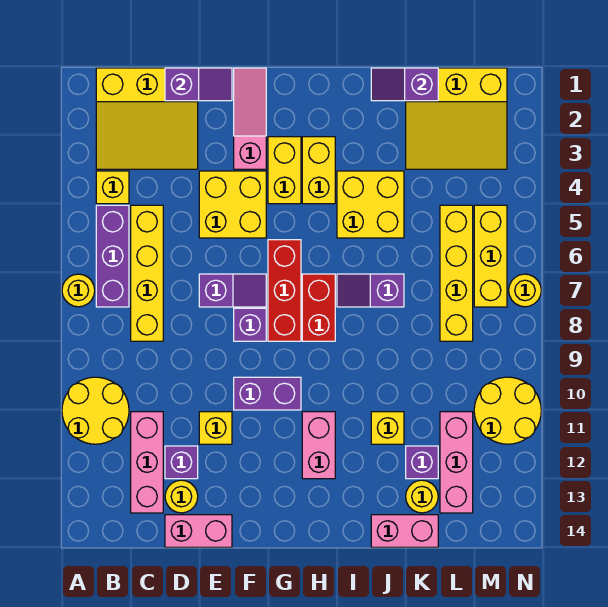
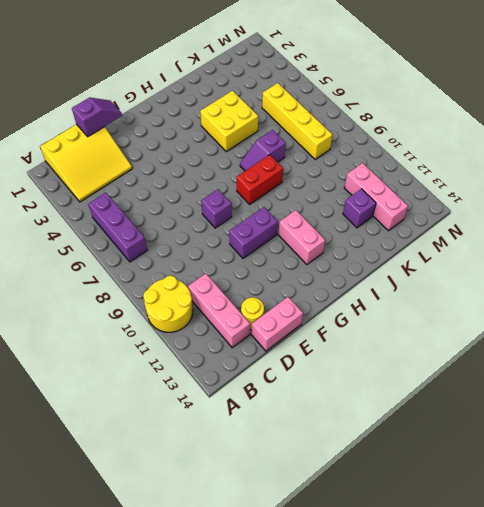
red 1x2 brick [237,155,283,204] -> red 1x2 brick turned to [302,274,335,341]
none -> yellow 1x1 round brick [62,274,95,307]
none -> yellow 1x1 brick [96,171,129,204]
none -> yellow 1x4 brick [131,205,163,341]
none -> purple 1x1 brick [165,446,198,479]

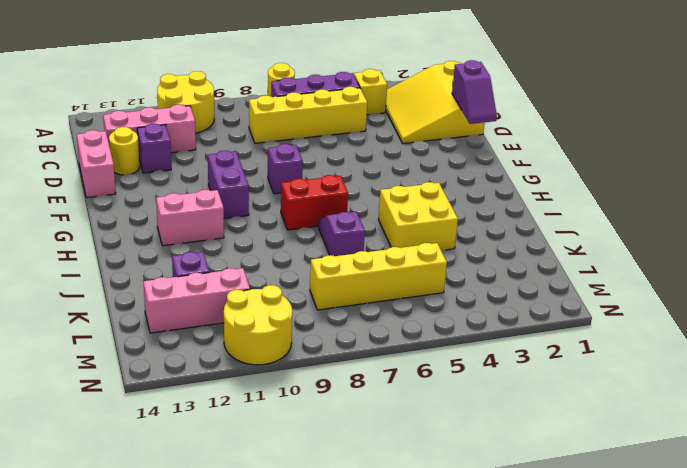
none -> yellow 2x2 brick [199,171,266,238]
none -> purple 1x2 slope [199,274,266,307]
none -> yellow 1x1 brick [199,412,232,444]
none -> pink 1x3 slope [234,68,266,169]

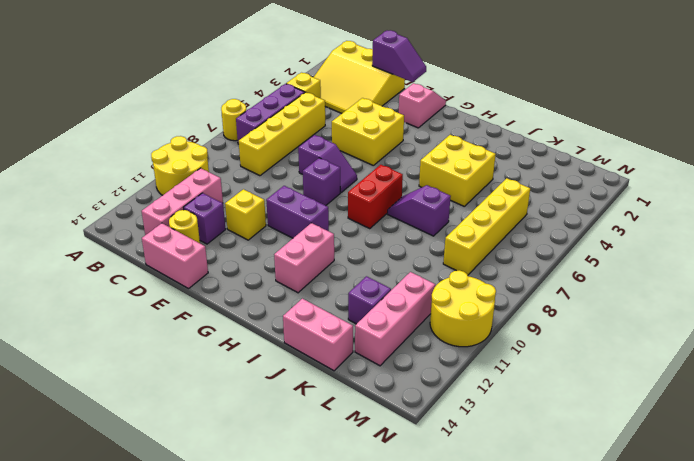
pink 1x2 slope [399,83,446,128] -> pink 1x3 slope [234,68,266,169]
none -> yellow 1x2 brick [268,137,301,204]
none -> red 1x3 brick [268,240,301,341]
none -> yellow 1x2 brick [302,137,335,204]
none -> yellow 1x1 brick [371,412,404,444]

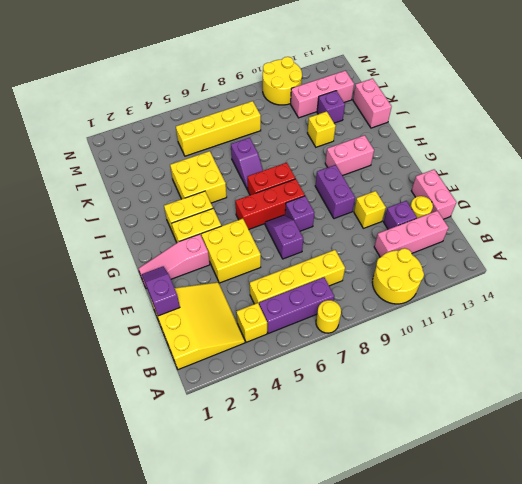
none -> yellow 3x3 slope [406,68,507,169]
none -> yellow 1x1 round brick [406,480,438,513]
none -> yellow 1x3 brick [474,205,507,307]
none -> yellow 1x1 round brick [509,274,541,307]

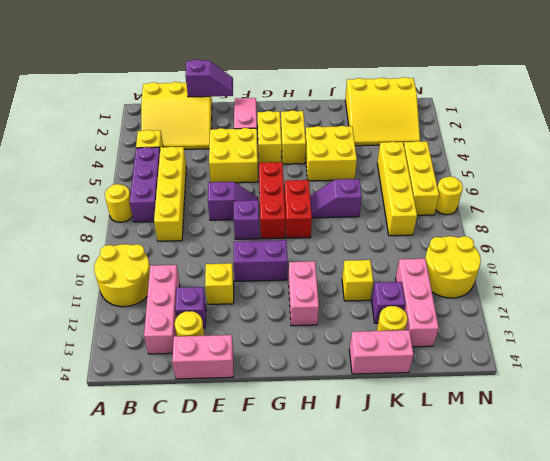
none -> purple 1x2 slope [371,68,438,101]

